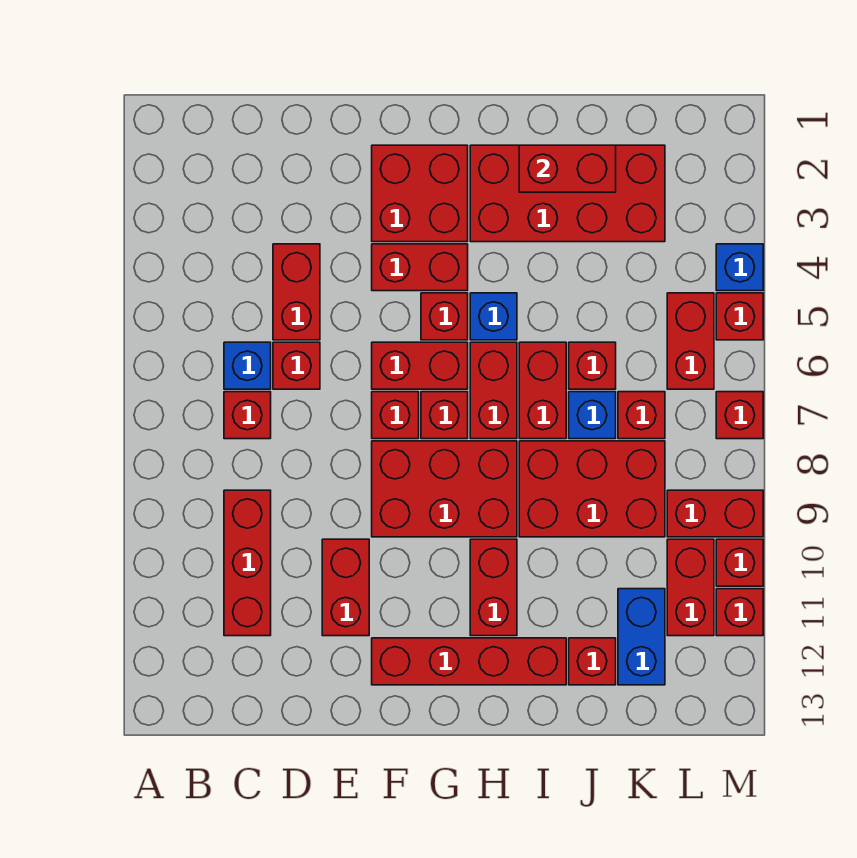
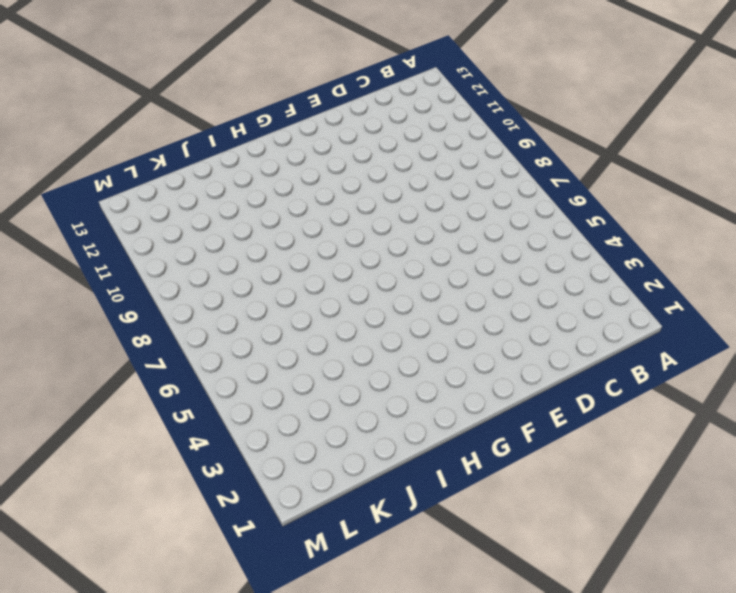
none -> blue 1x1 brick [224,342,271,389]
none -> red 1x1 brick [224,392,271,439]
none -> red 1x3 brick [224,490,271,636]
none -> red 1x2 brick [273,244,320,340]

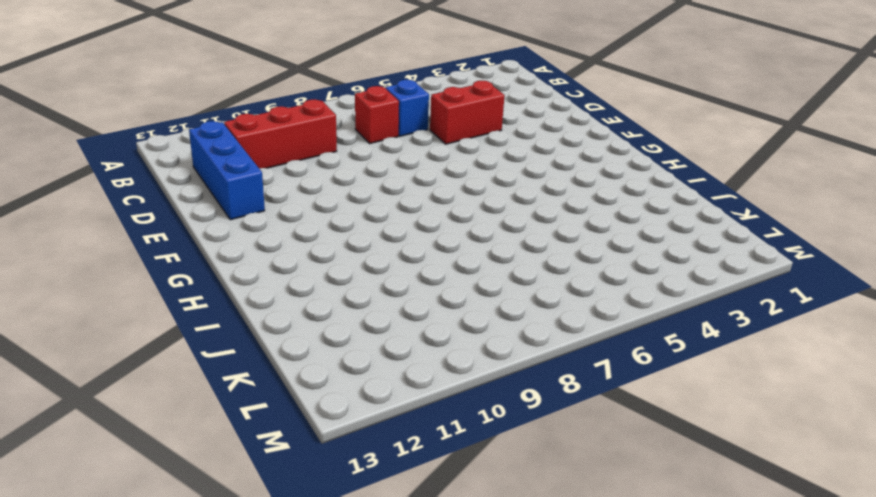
blue 1x3 brick [189,121,265,220] -> none
none -> red 1x1 brick [273,342,320,389]
none -> red 1x2 brick [322,539,369,636]
none -> red 2x2 brick [372,145,468,242]
none -> red 1x2 brick [372,244,468,291]

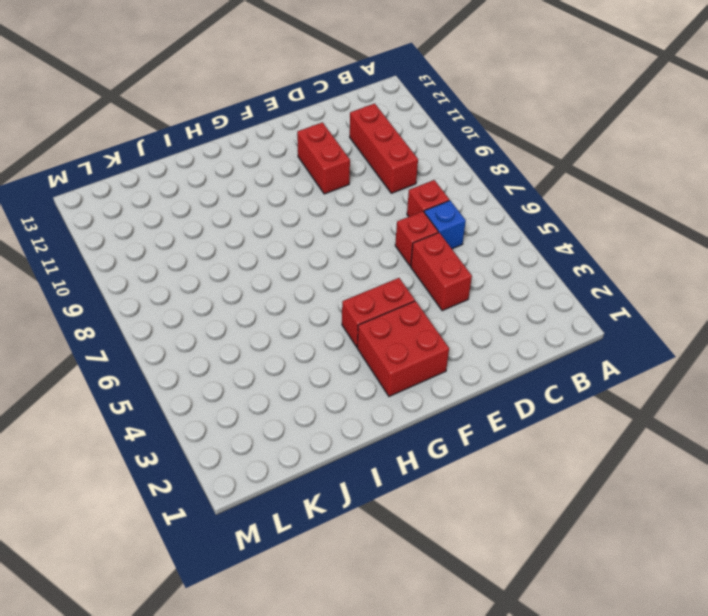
none -> red 1x2 brick [372,342,468,389]
none -> red 1x1 brick [372,392,419,439]
none -> red 2x3 brick [372,441,517,537]
none -> red 1x4 brick [372,638,566,685]

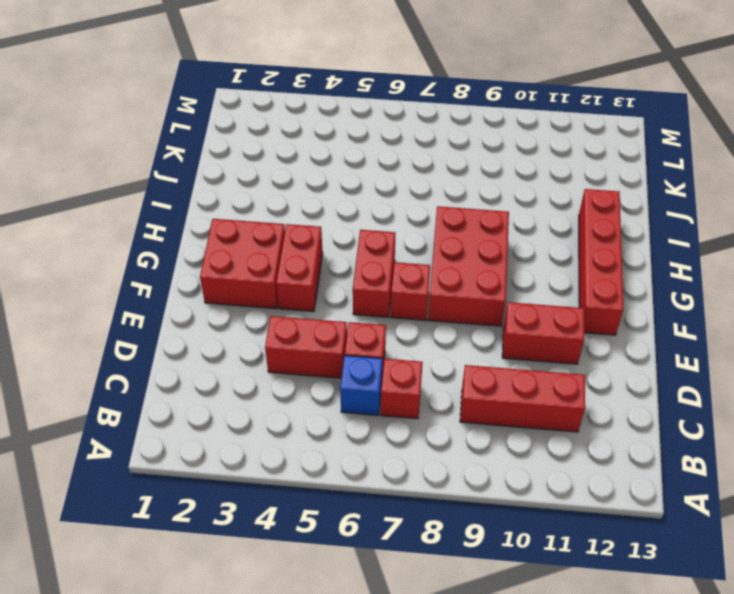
none -> red 1x1 brick [421,293,468,340]
none -> red 1x1 brick [421,392,468,439]
none -> red 2x4 brick [470,145,665,242]
none -> blue 1x1 brick [470,293,517,340]

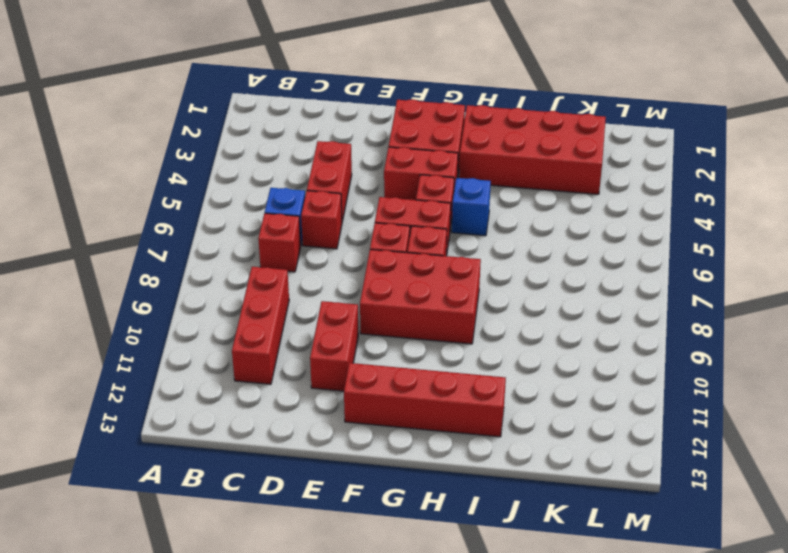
none -> red 1x2 brick [470,342,517,439]
none -> red 1x2 brick [470,539,517,636]
none -> red 1x2 brick [519,342,566,439]
none -> red 2x3 brick [519,441,665,537]

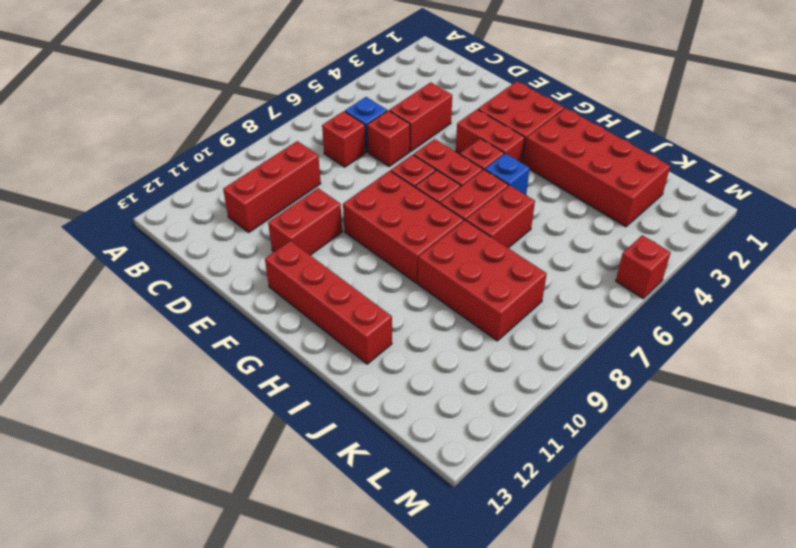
none -> red 1x2 brick [470,539,517,636]
none -> red 1x1 brick [569,342,616,389]
none -> blue 1x1 brick [569,392,616,439]
none -> red 1x1 brick [569,638,616,685]

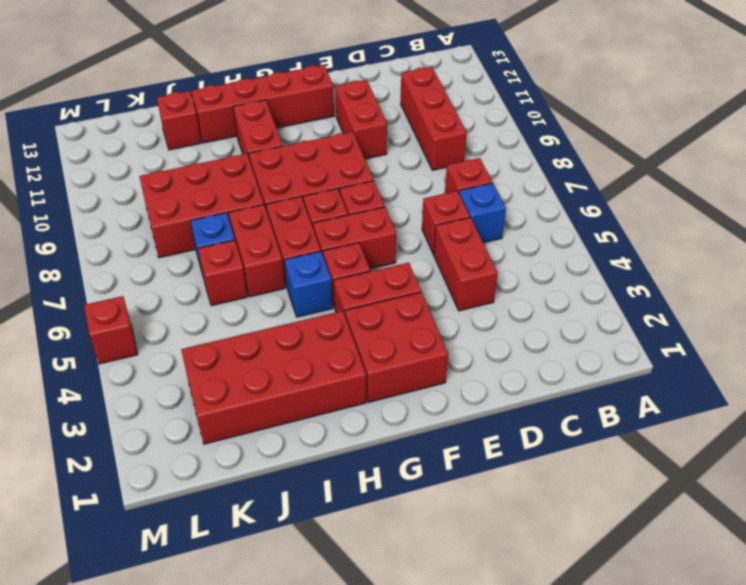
none -> red 1x1 brick [618,392,665,439]
none -> blue 1x2 brick [618,589,665,685]
none -> red 1x2 brick [667,293,714,389]
none -> red 1x2 brick [667,490,763,537]

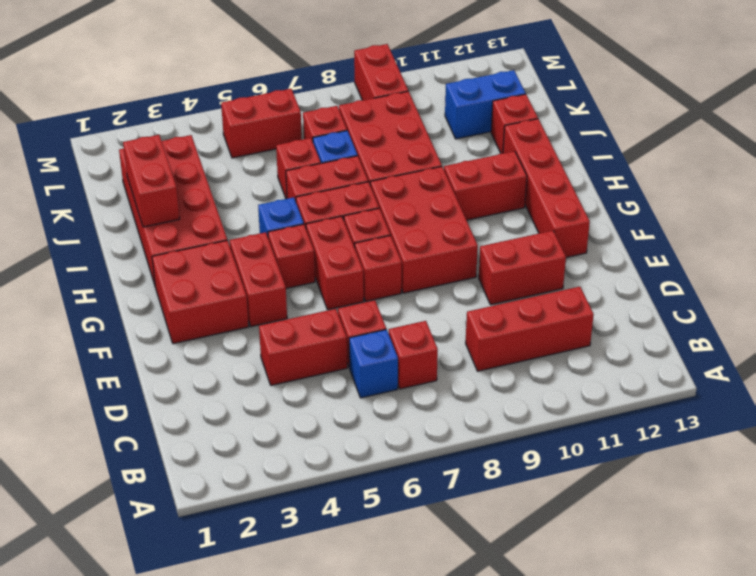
none -> red 1x2 brick [667,539,714,636]
none -> blue 1x1 brick [716,244,763,291]
none -> red 1x1 brick [716,293,763,340]
none -> red 1x1 brick [716,392,763,439]

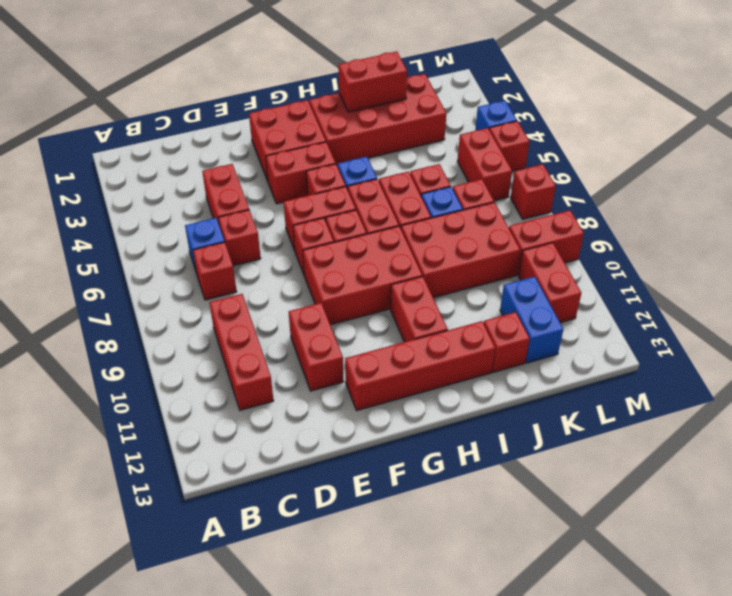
none -> red 1x1 brick [716,539,763,586]
none -> red 1x1 brick [716,589,763,636]

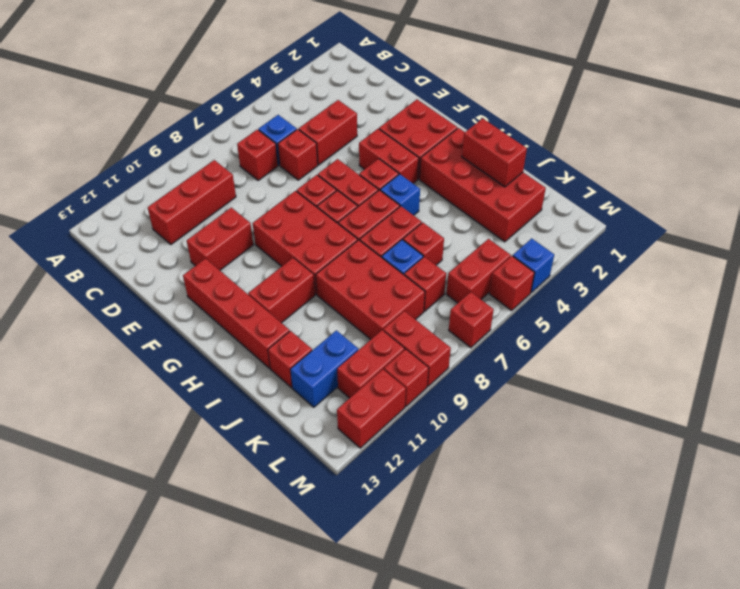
red 1x2 brick [337,369,406,448] -> red 1x1 brick [716,589,763,636]

